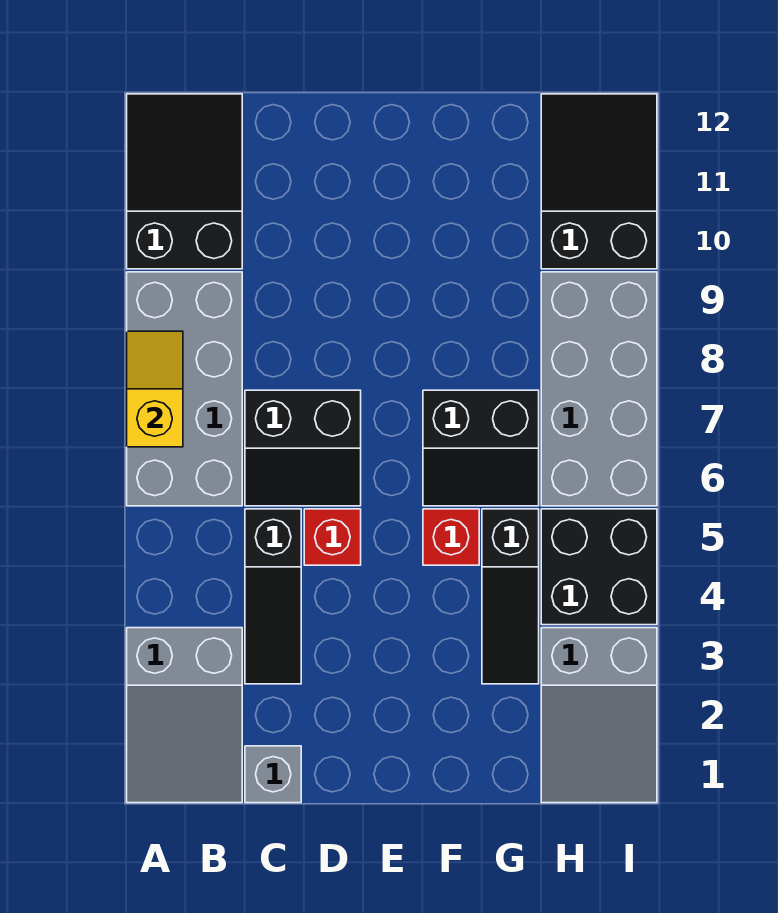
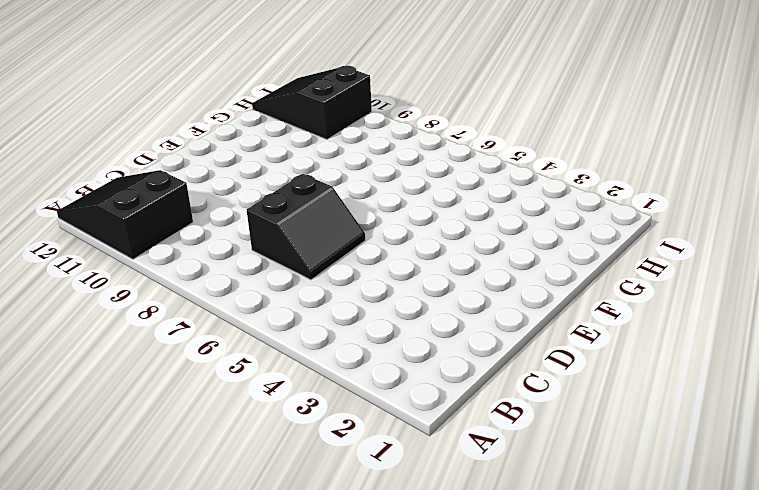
none -> grey 2x3 slope [127,628,242,803]
none -> grey 2x4 brick [127,272,242,506]
none -> grey 1x1 brick [245,746,301,803]

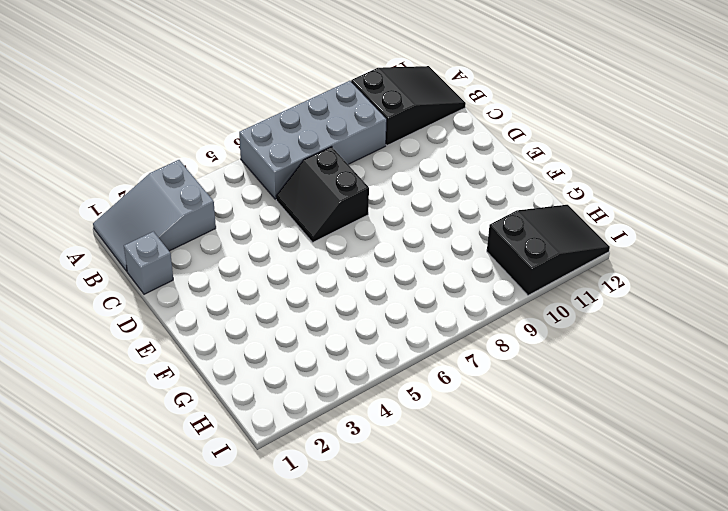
none -> black 1x3 slope [245,509,301,684]
none -> red 1x1 brick [304,509,361,565]
none -> red 1x1 brick [423,509,479,565]

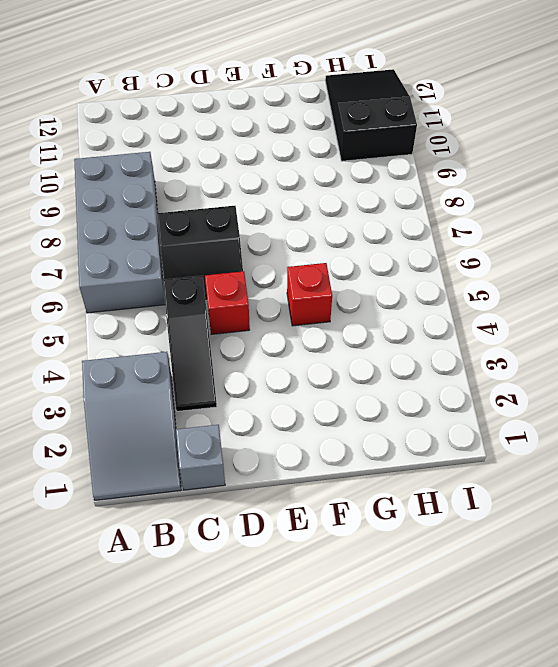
none -> black 2x3 slope [127,94,242,269]
none -> black 2x2 slope [423,390,539,506]
none -> black 1x3 slope [482,509,539,684]

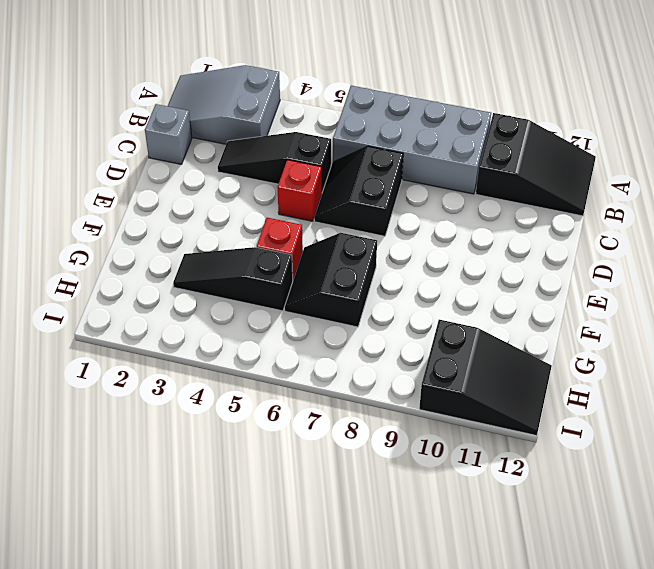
none -> grey 2x3 slope [541,628,657,803]
none -> black 2x2 brick [541,509,657,625]
none -> grey 2x4 brick [541,272,657,506]

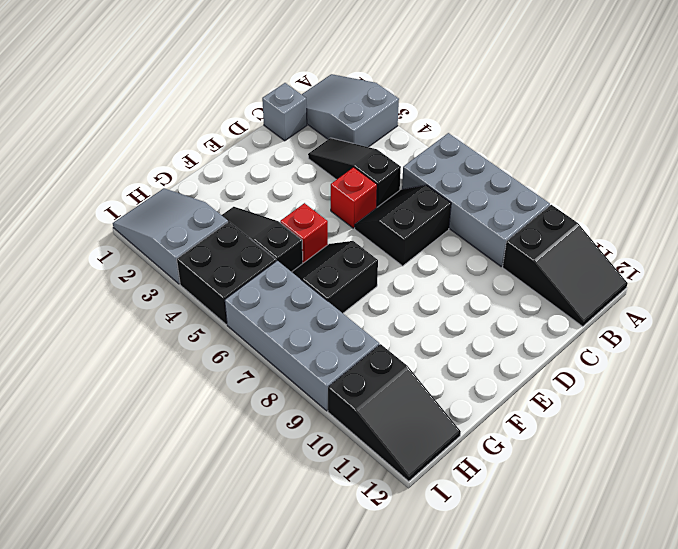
none -> yellow 1x2 slope [127,331,183,447]

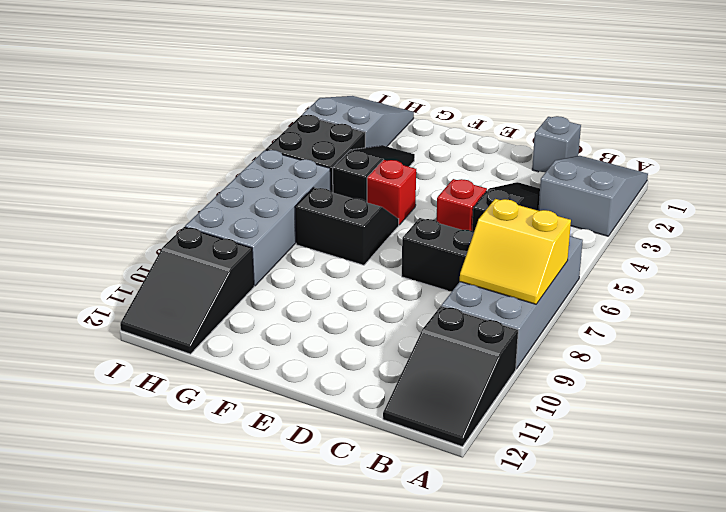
yellow 2x2 slope [460,199,571,304] -> yellow 1x2 slope [127,331,183,447]

